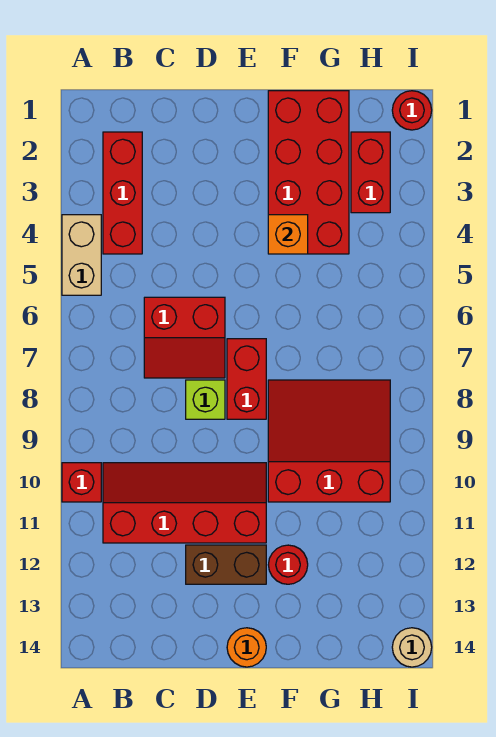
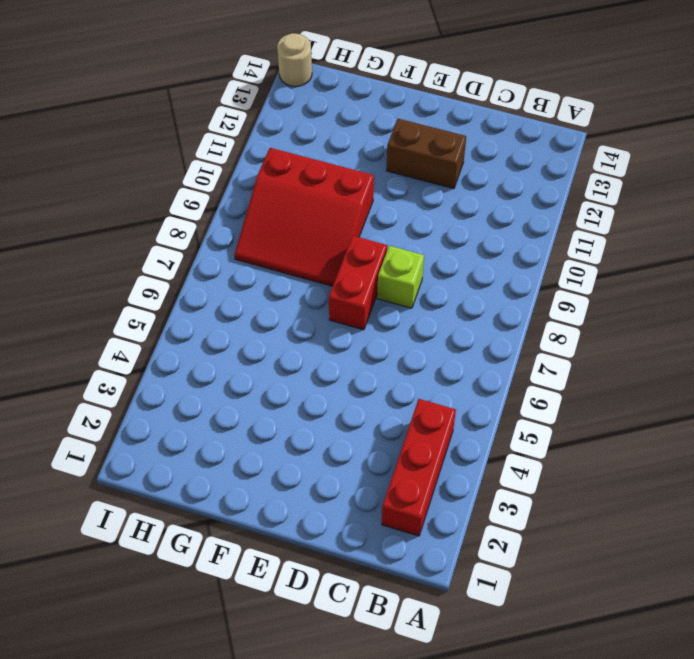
none -> tan 1x2 brick [62,215,101,295]
none -> red 1x1 brick [62,463,101,502]
none -> red 2x4 slope [103,463,266,543]

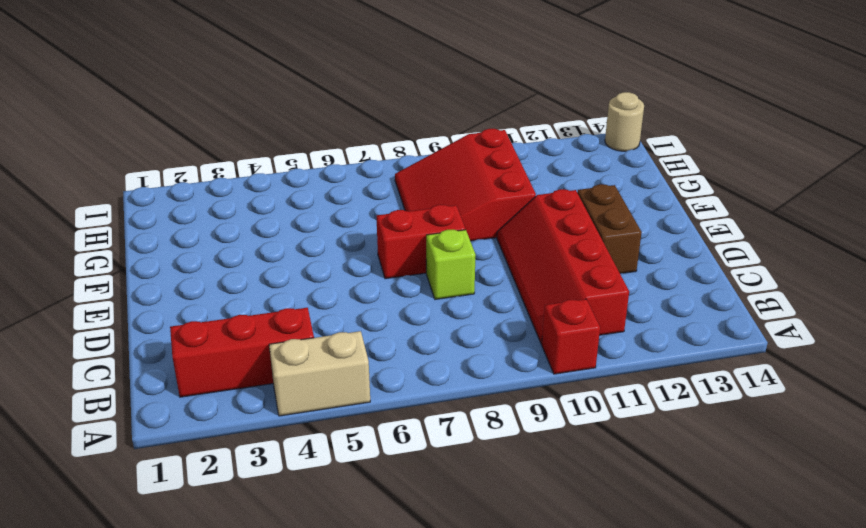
none -> red 2x2 slope [144,297,225,378]
none -> orange 1x1 round brick [227,628,266,667]
none -> red 2x4 brick [268,91,349,254]

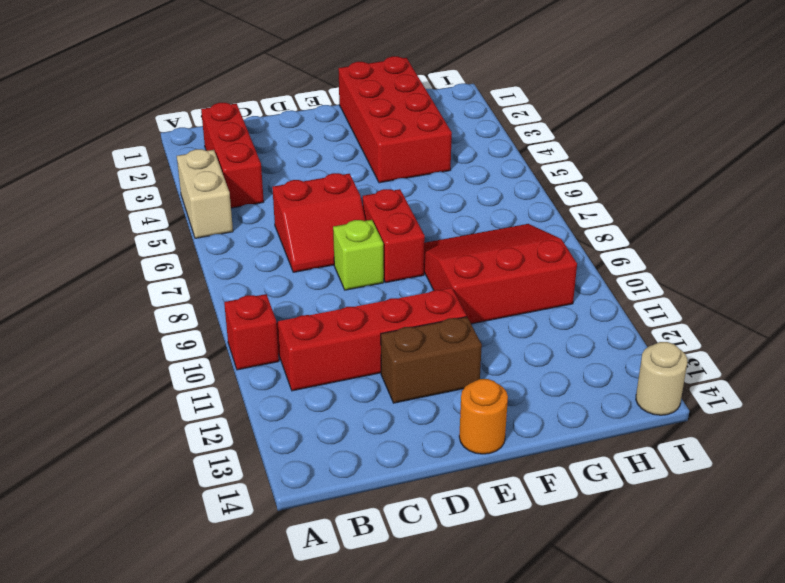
none -> red 1x1 round brick [268,545,308,584]
none -> red 1x2 brick [351,132,390,213]
none -> red 1x1 round brick [392,91,432,130]

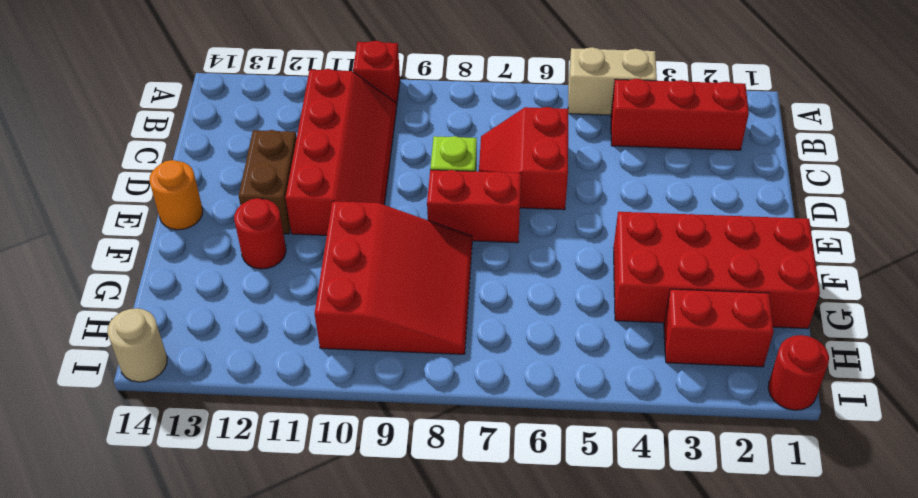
none -> orange 1x1 brick [268,215,308,254]

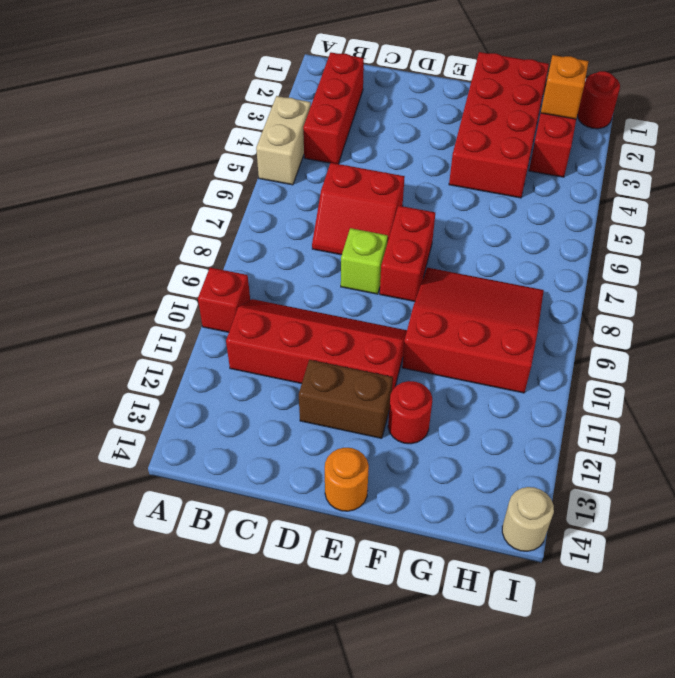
orange 1x1 brick [541,55,589,119] -> orange 1x1 brick moved to [268,215,308,254]

